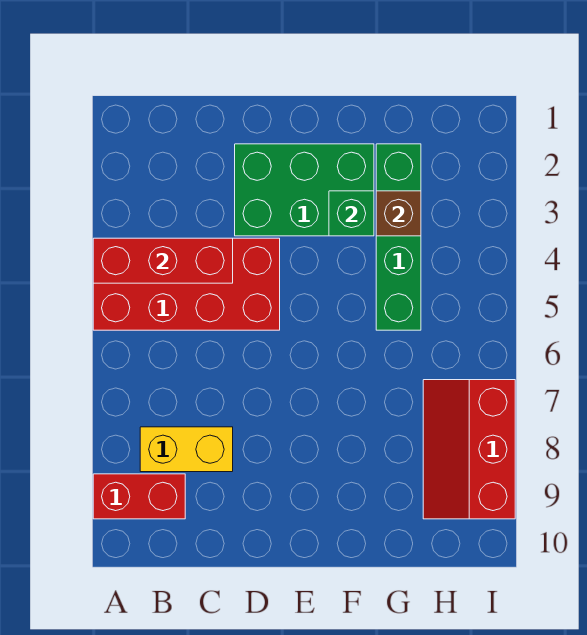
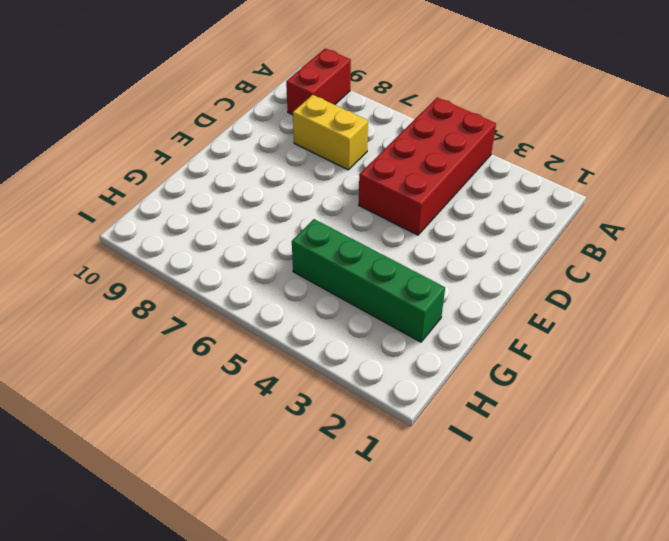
yellow 1x2 brick [293,95,368,170] -> yellow 1x2 brick turned to [140,427,233,472]
none -> green 2x3 brick [235,144,374,236]
none -> red 2x3 slope [423,380,515,519]

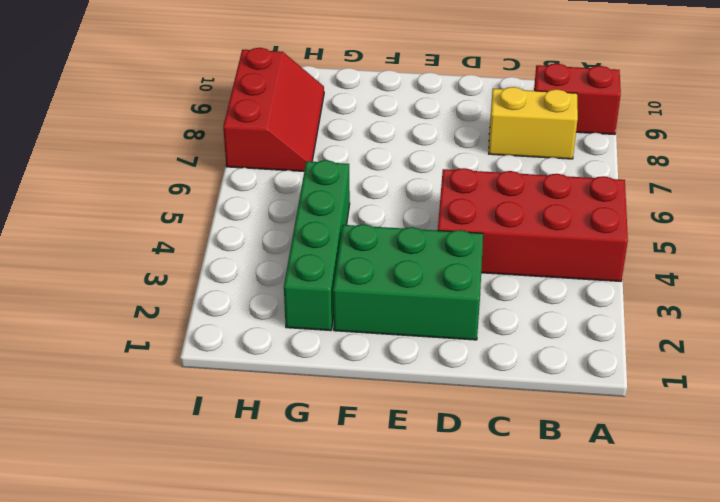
none -> red 1x3 brick [93,238,233,283]
none -> green 1x1 brick [329,191,374,236]

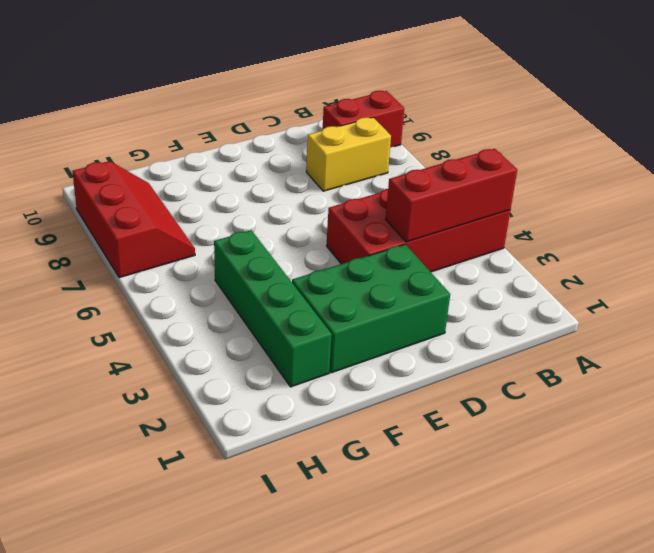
none -> green 1x1 brick [329,191,374,236]
none -> brown 1x1 brick [376,191,421,236]

